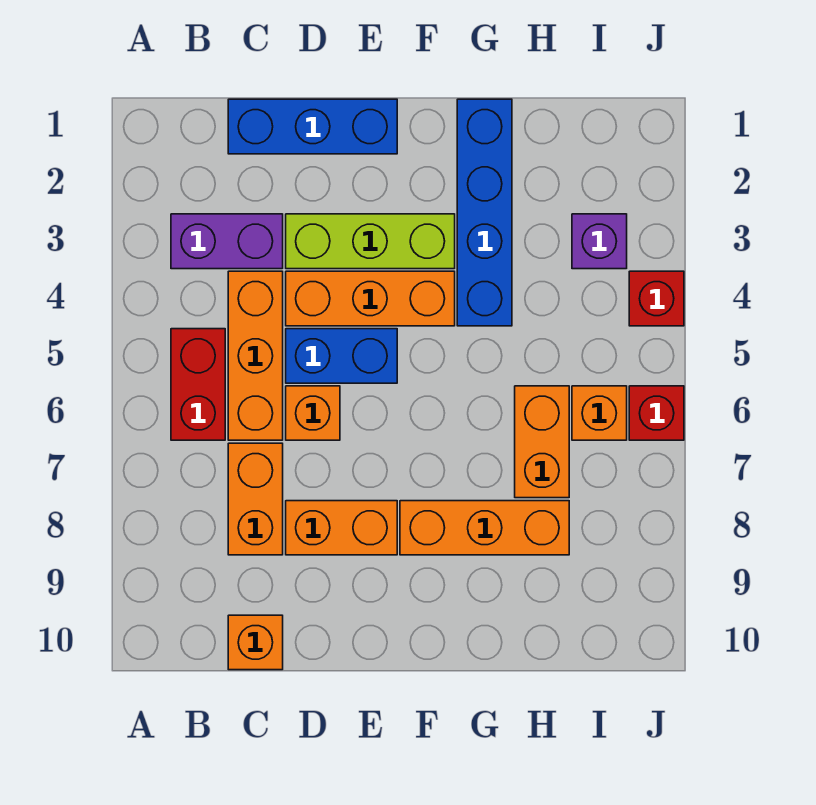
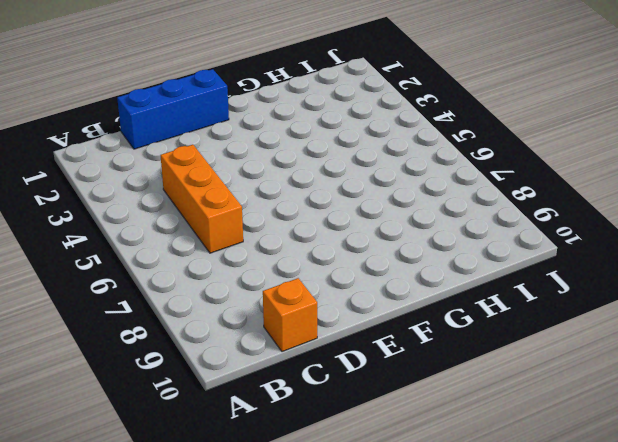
none -> purple 1x2 brick [171,214,283,269]
none -> red 1x2 brick [171,329,225,440]
none -> orange 1x2 brick [228,443,283,555]

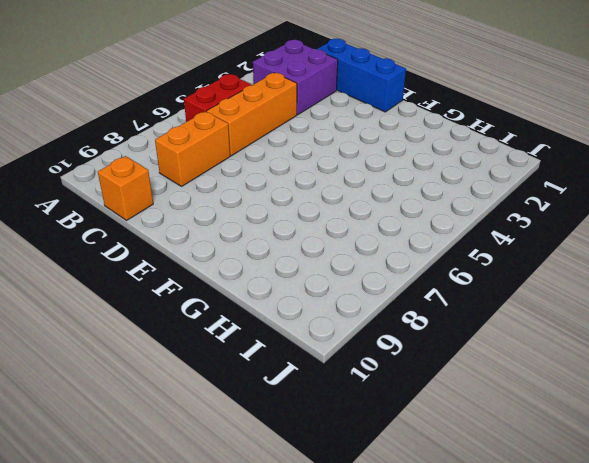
purple 2x2 brick [253,40,338,115] -> purple 1x2 brick [171,214,283,269]
none -> lime 1x3 brick [286,214,455,269]
none -> orange 1x3 brick [286,271,455,326]
none -> blue 1x2 brick [286,329,397,383]

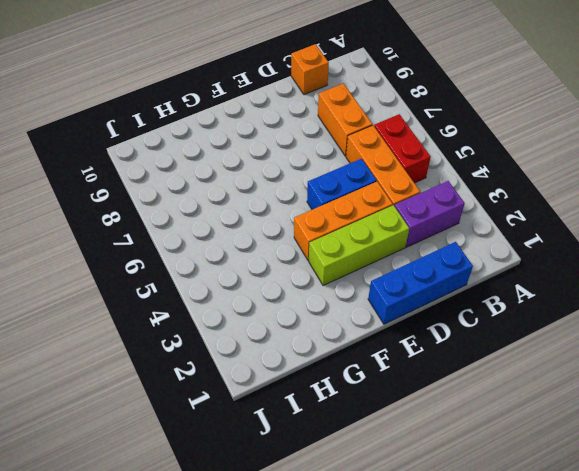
none -> orange 1x1 brick [286,386,340,440]
none -> orange 1x2 brick [286,501,397,555]
none -> orange 1x3 brick [400,501,569,555]

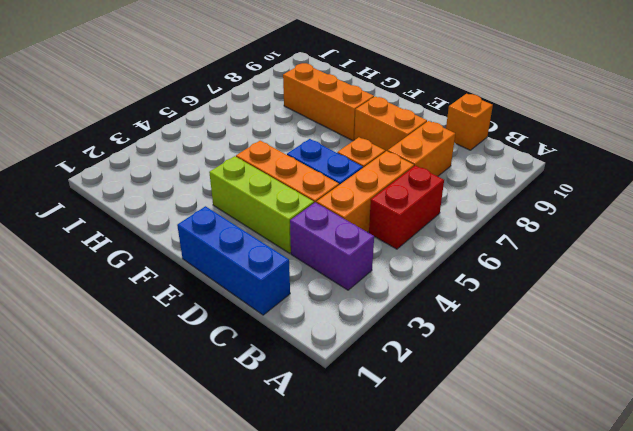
none -> blue 1x4 brick [457,99,512,326]
none -> orange 1x2 brick [515,386,569,498]
none -> purple 1x1 brick [572,214,627,269]

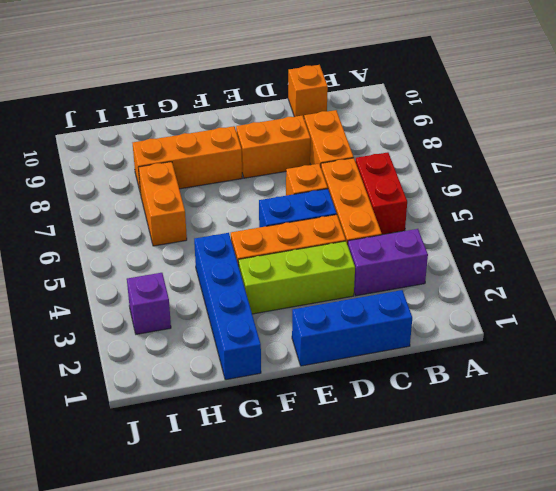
none -> orange 1x1 brick [572,386,627,440]
none -> red 1x1 brick [629,271,684,326]
none -> red 1x1 brick [629,386,684,440]

